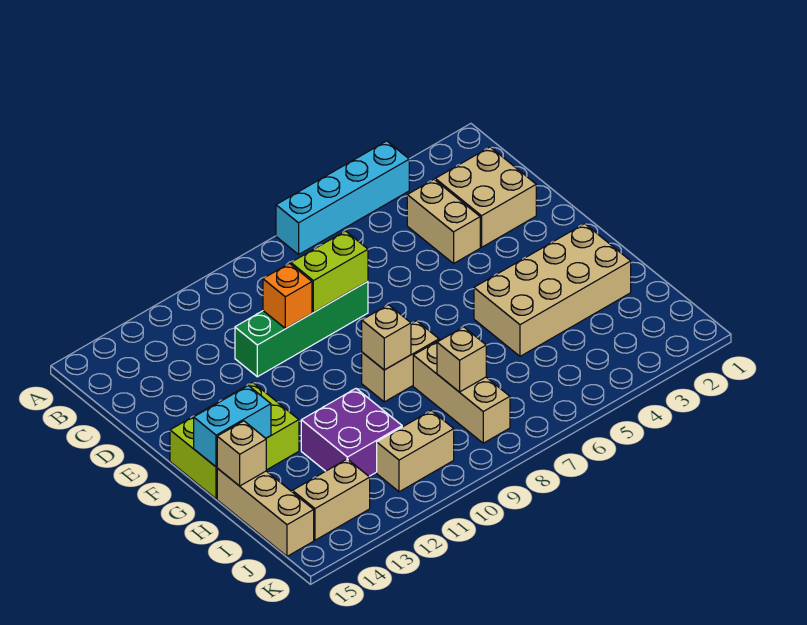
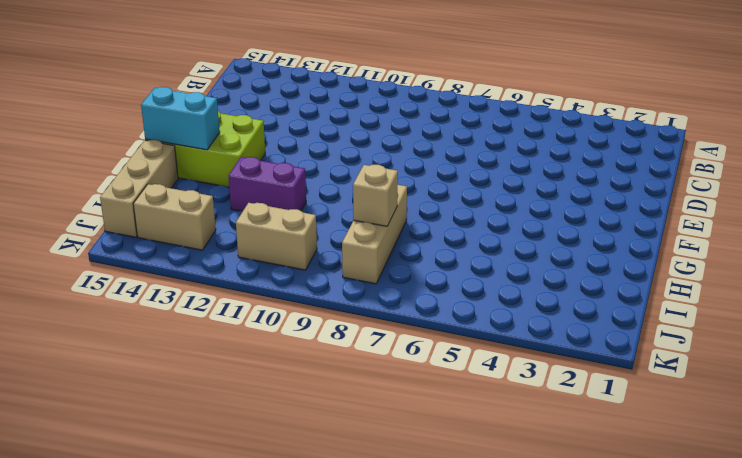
purple 1x2 brick [228,157,306,211] -> purple 2x2 brick [301,389,402,476]
none -> cyan 1x4 brick [276,141,409,254]
none -> tan 2x2 brick [435,147,536,247]
none -> tan 1x2 brick [407,180,480,263]

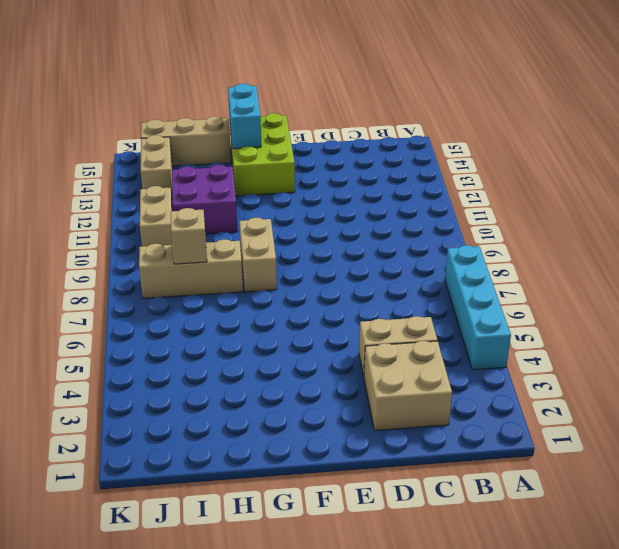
none -> green 1x4 brick [235,281,368,377]
none -> tan 2x4 brick [474,224,631,356]
none -> lime 1x2 brick [291,231,368,312]

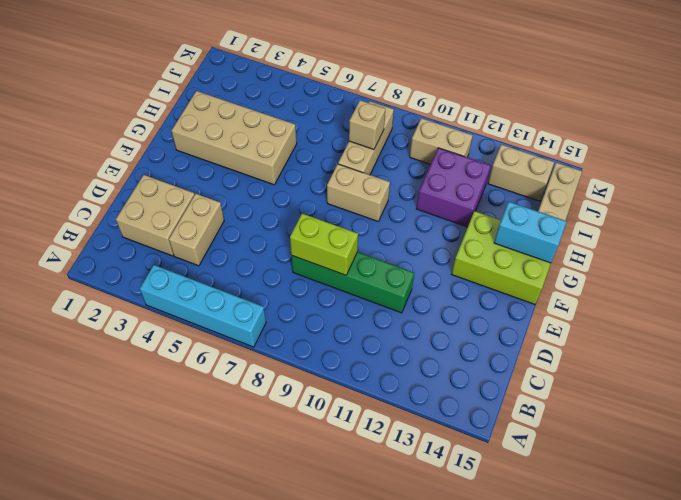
none -> orange 1x1 brick [263,263,312,329]
none -> tan 1x1 brick [362,305,411,370]
none -> tan 1x1 brick [217,421,266,486]

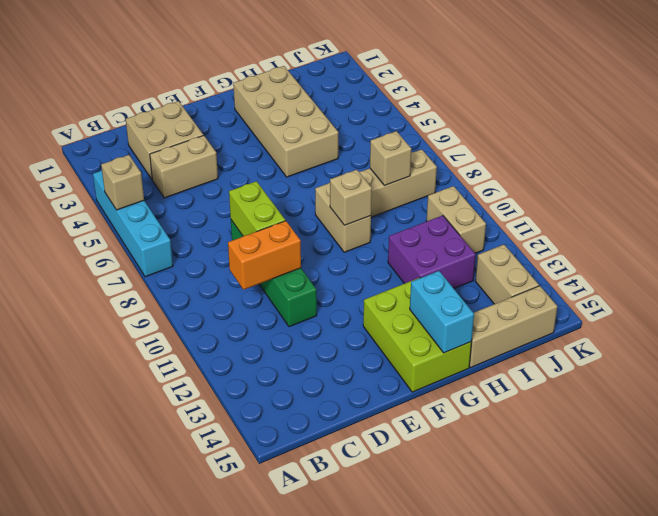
tan 1x1 brick [101,155,144,210] -> tan 1x1 brick moved to [217,421,266,486]
orange 1x2 brick [228,221,301,290] -> orange 1x1 brick [263,263,312,329]

